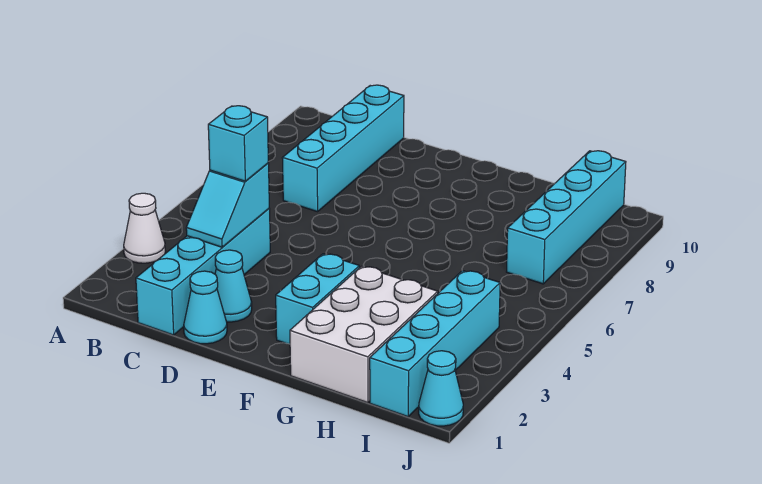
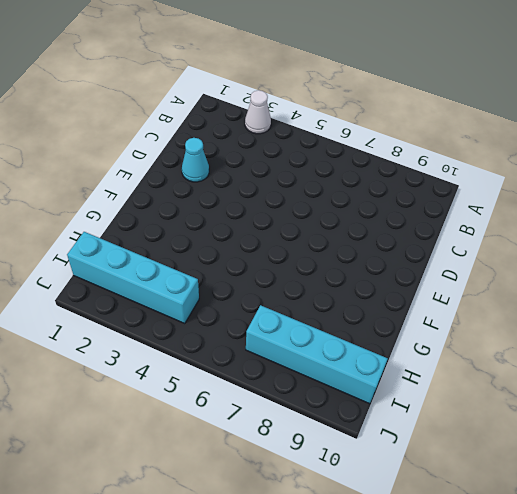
none -> cyan 1x4 brick [136,209,270,335]
none -> cyan 1x4 brick [283,85,404,212]
none -> cyan 1x1 cone [184,271,227,344]

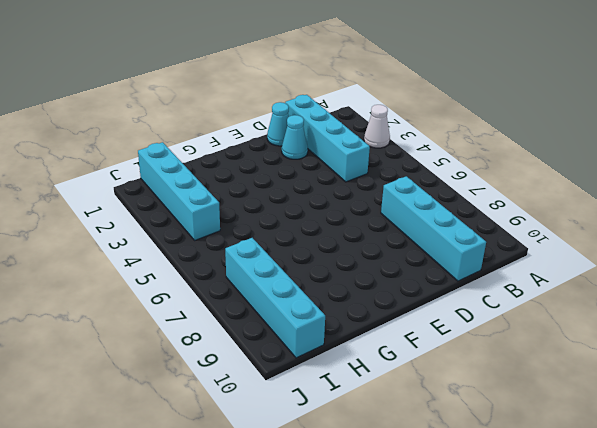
none -> cyan 1x2 brick [276,254,360,344]
none -> white 2x3 brick [290,266,438,403]
none -> cyan 1x1 cone [419,351,463,426]

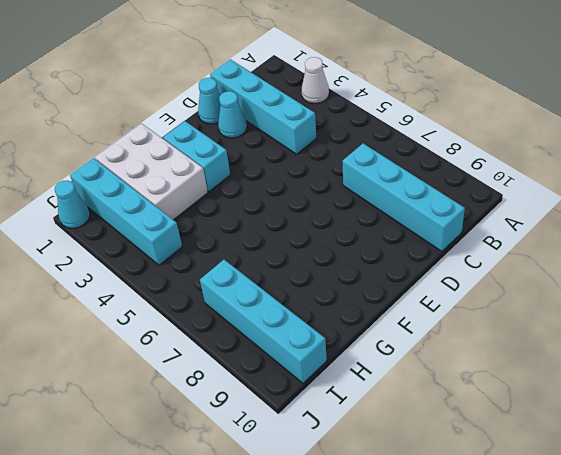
none -> cyan 1x2 slope [186,163,269,247]
none -> cyan 1x1 brick [208,106,268,181]

